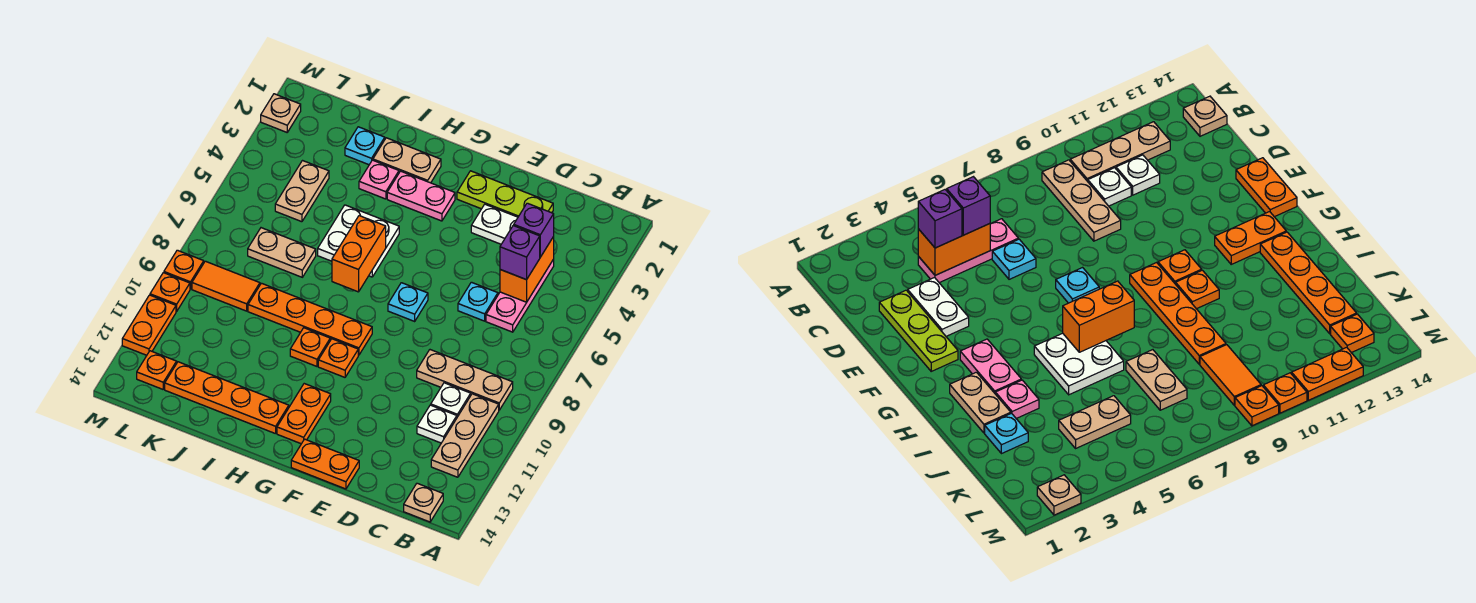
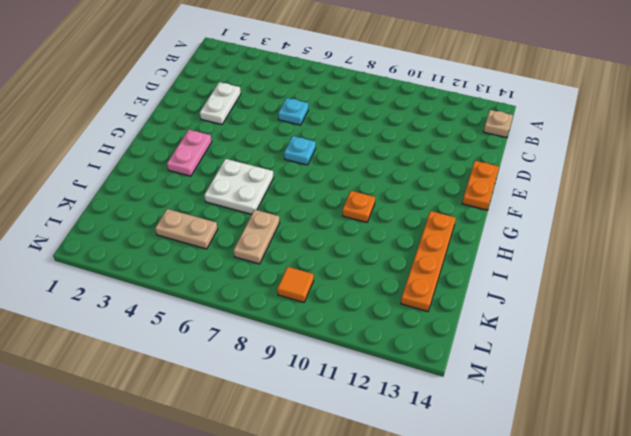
orange 1x1 tile [277,267,314,302] -> orange 1x2 tile [192,261,260,311]
none -> tan 1x3 plate [417,350,513,410]
none -> tan 1x3 plate [431,394,499,477]
none -> pink 1x3 plate [486,259,554,332]
none -> white 1x1 plate [431,383,471,417]

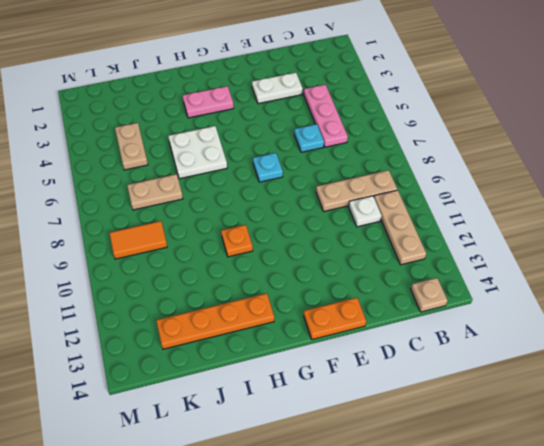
none -> white 1x1 plate [417,405,457,443]
none -> lime 1x3 plate [457,171,553,217]
none -> orange 1x4 plate [248,283,372,355]
none -> orange 1x1 plate [318,339,358,377]

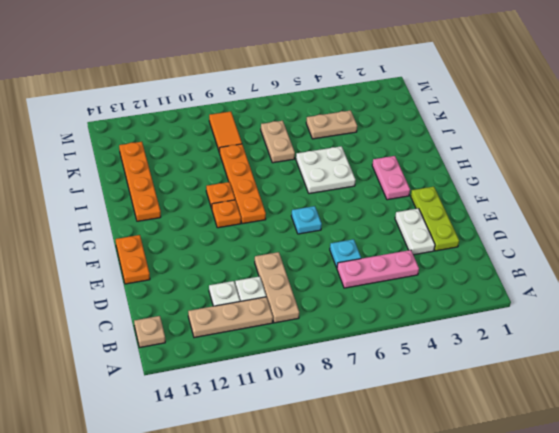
none -> orange 1x2 plate [277,384,331,444]
none -> tan 1x2 plate [373,138,441,183]
none -> pink 1x1 plate [359,160,399,199]
none -> cyan 1x1 plate [345,127,385,165]

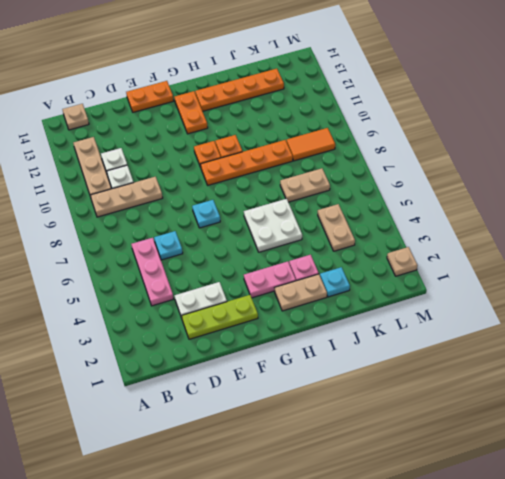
none -> orange 1x1 plate [137,351,177,389]
none -> orange 1x1 plate [164,250,204,289]
none -> orange 1x1 plate [150,273,190,311]
none -> orange 1x2 plate [122,295,176,355]

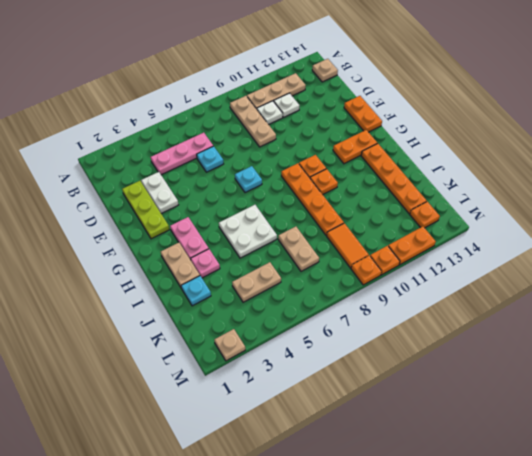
none -> orange 1x2 brick [500,237,554,302]
none -> orange 1x2 brick [332,216,386,292]
none -> purple 1x1 brick [514,203,554,257]
none -> purple 1x1 brick [500,225,540,280]

